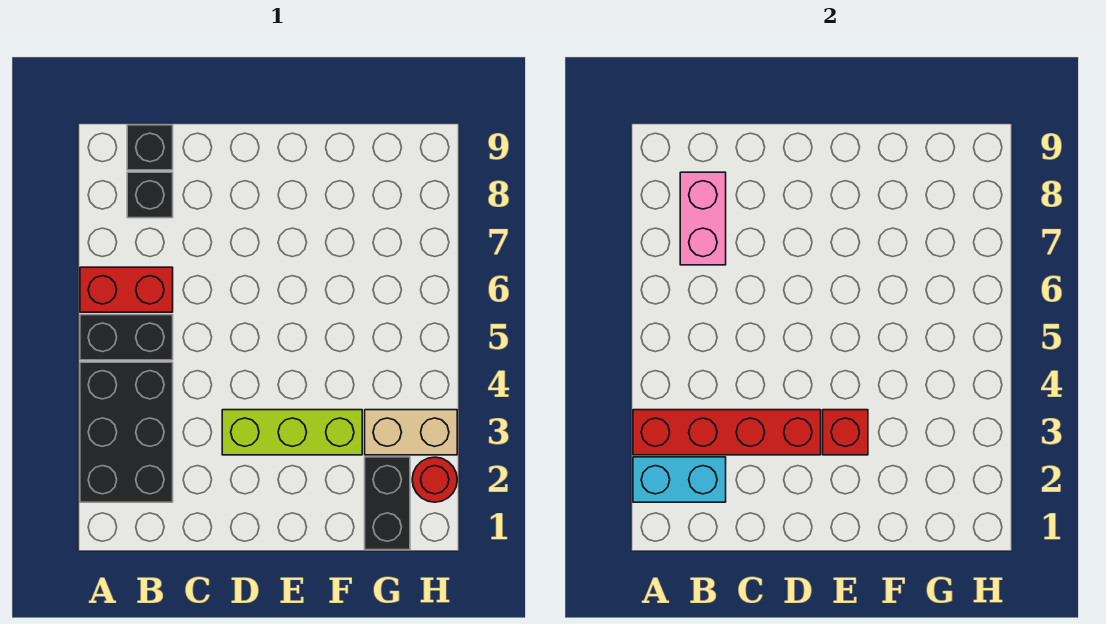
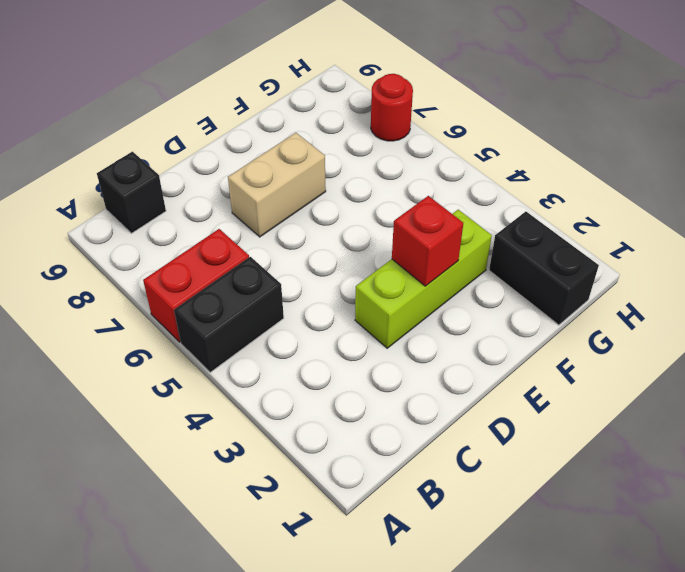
tan 1x2 brick [228,133,326,237] -> tan 1x2 brick moved to [365,410,457,455]
red 1x1 round brick [371,74,413,141] -> red 1x1 round brick moved to [412,457,457,502]
none -> black 2x3 brick [80,362,173,502]
none -> black 1x1 brick [127,172,173,218]
none -> cyan 1x2 brick [633,457,726,502]

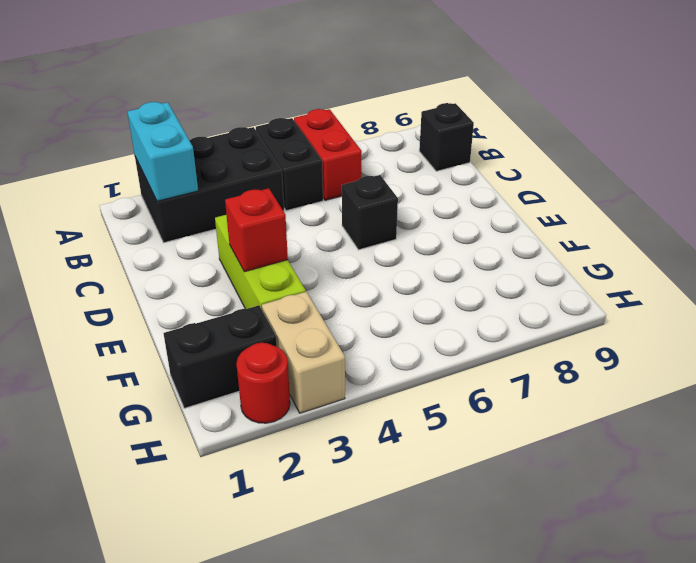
black 1x1 brick [342,175,398,250] -> black 1x1 brick moved to [127,172,173,218]
none -> red 1x4 brick [633,410,821,455]
none -> pink 1x2 brick [680,172,726,265]

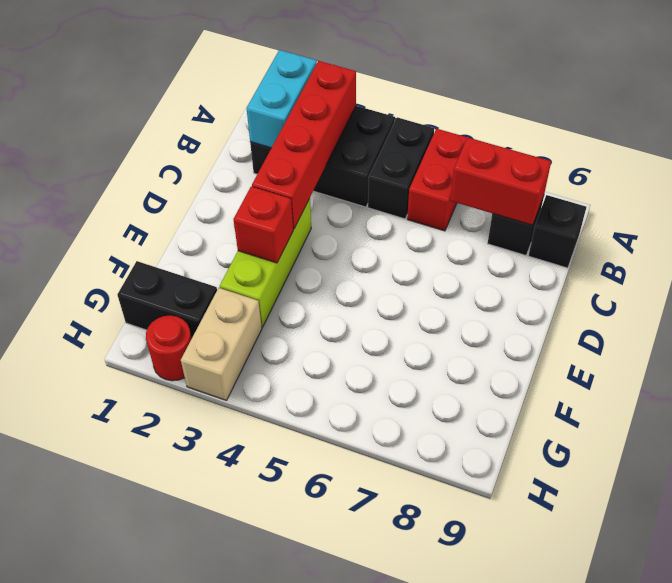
red 1x2 brick [450,137,551,225] -> pink 1x2 brick [680,172,726,265]

